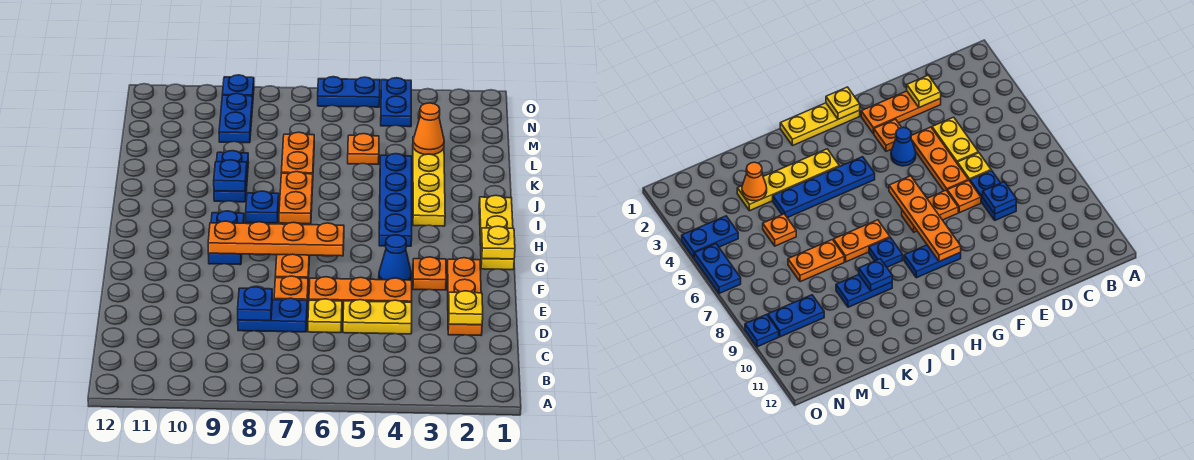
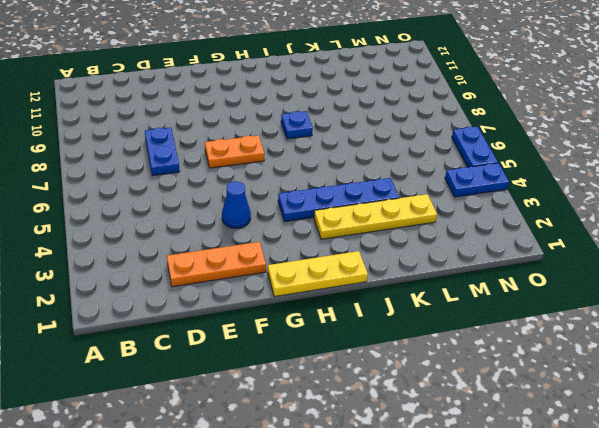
none -> yellow 1x2 plate [343,300,412,334]
none -> yellow 1x1 plate [308,299,342,333]
none -> orange 1x3 plate [309,277,412,310]

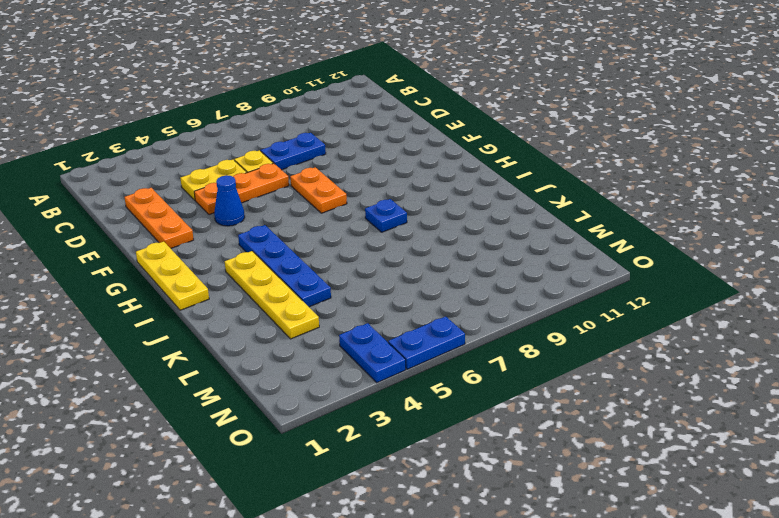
none -> orange 1x1 plate [274,276,308,304]
none -> orange 1x1 plate [413,257,446,290]
none -> blue 1x2 plate [209,211,244,265]

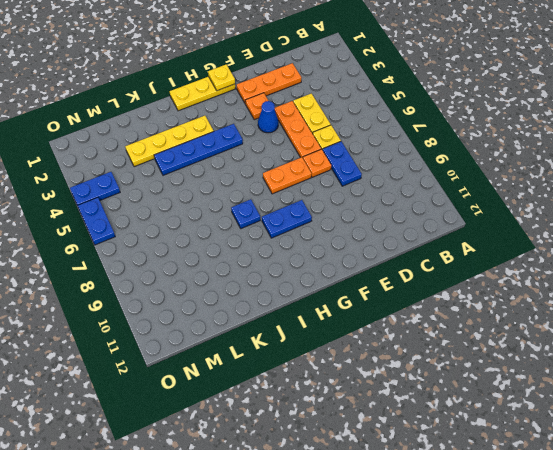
none -> orange 1x2 plate [279,172,313,224]
none -> blue 1x2 plate [214,151,249,202]
none -> orange 1x2 plate [281,132,314,174]

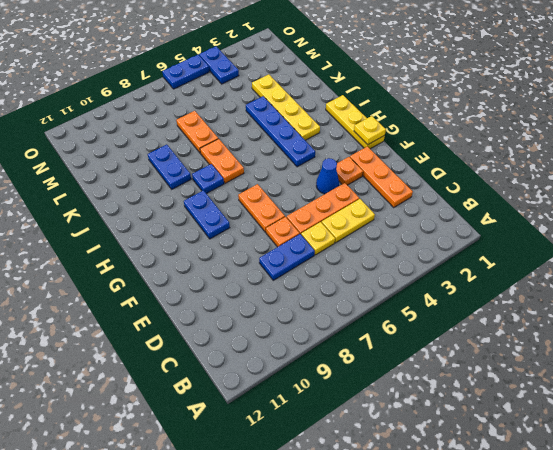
none -> orange 1x1 plate [348,134,379,164]
none -> blue 1x2 plate [219,93,253,143]
none -> blue 1x1 plate [222,75,254,96]

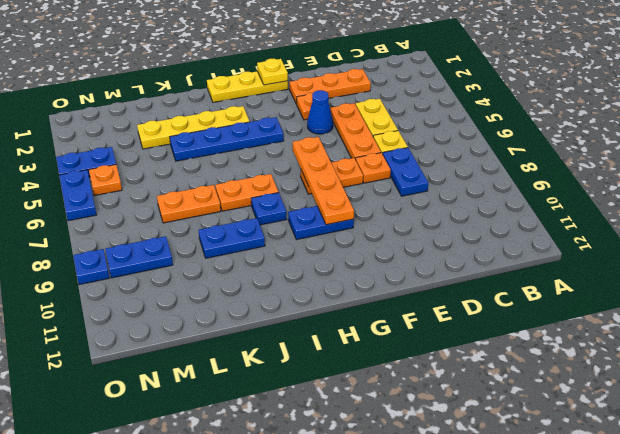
orange 1x1 plate [89,165,122,196] -> orange 1x1 plate moved to [348,134,379,164]
none -> yellow 1x1 plate [448,291,483,325]
none -> blue 1x1 plate [238,287,272,321]
none -> blue 1x1 plate [214,160,247,191]

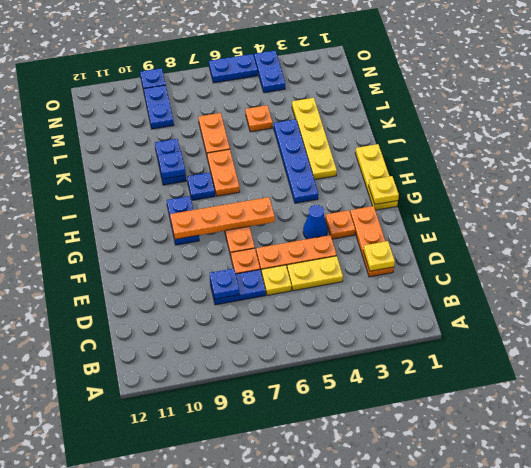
none -> orange 1x1 cone [413,103,444,155]

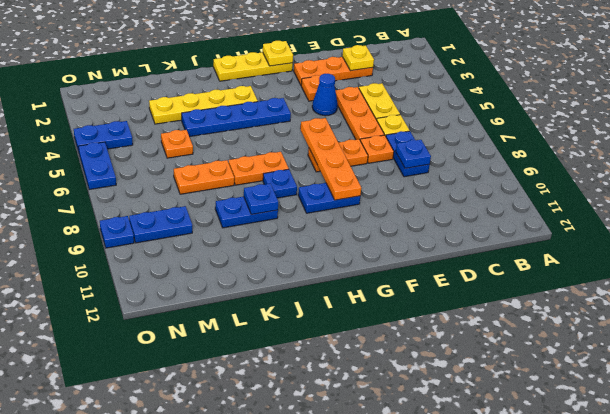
none -> orange 1x1 cone [413,103,444,155]

